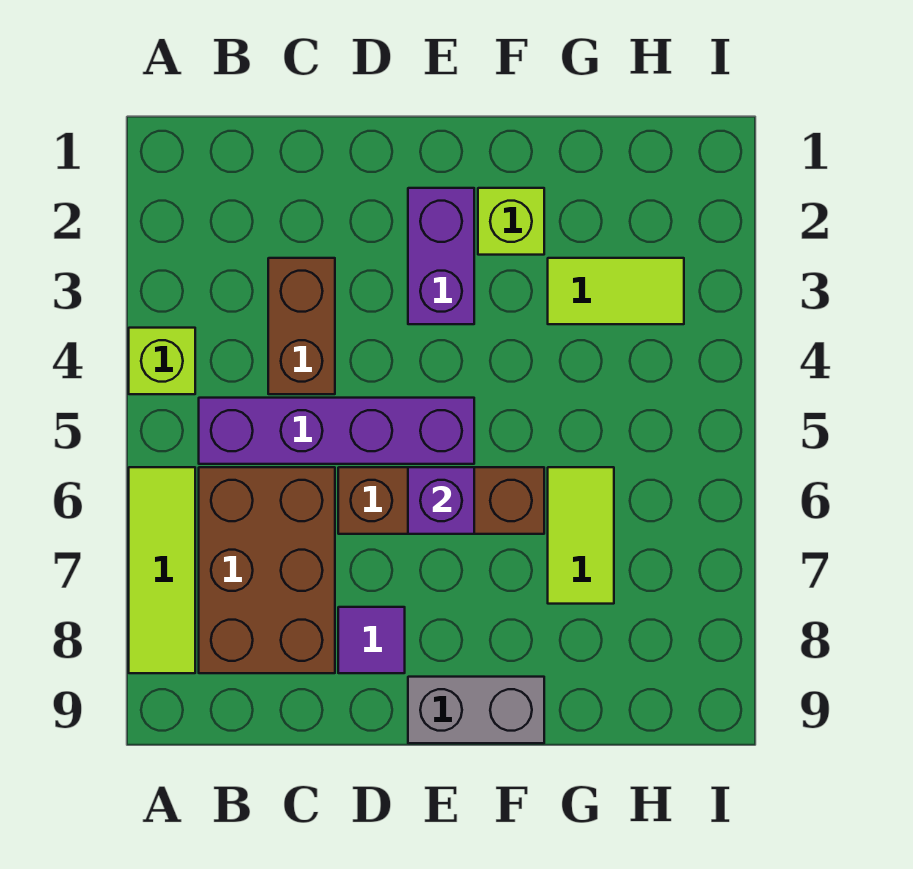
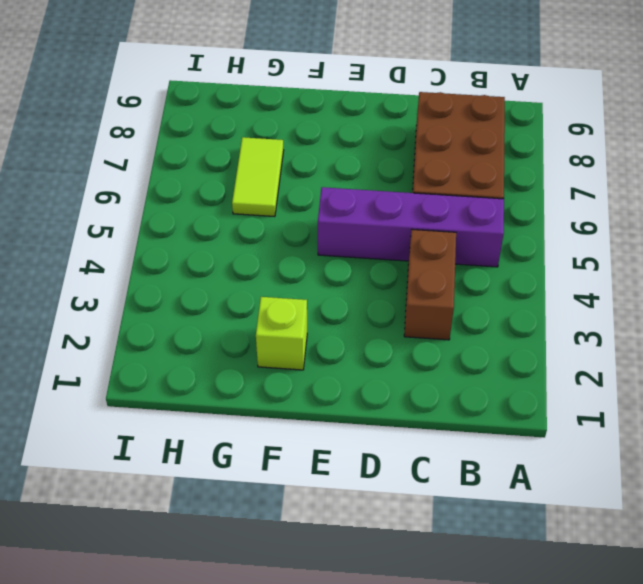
none -> lime 1x1 brick [129,328,195,394]
none -> lime 1x3 tile [129,467,195,673]
none -> brown 1x3 brick [338,467,544,534]

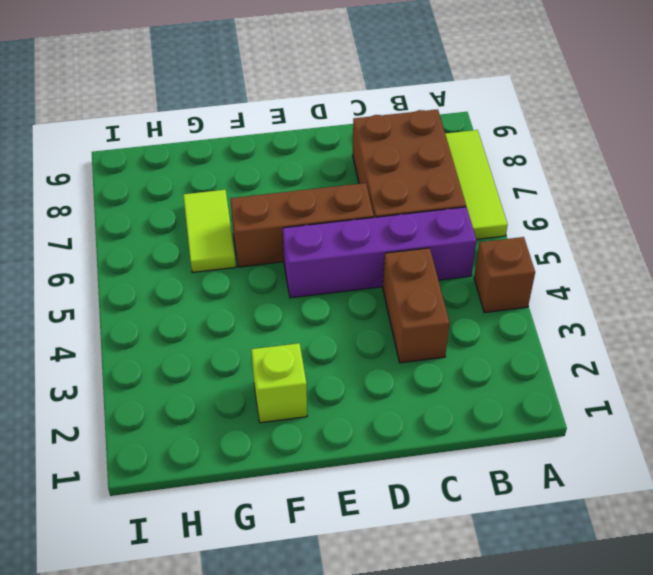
brown 1x1 brick [474,237,535,313] -> lime 1x1 brick [129,328,195,394]
none -> purple 1x1 tile [338,607,405,673]
none -> purple 1x2 brick [408,188,474,324]
none -> grey 1x2 brick [408,677,544,743]

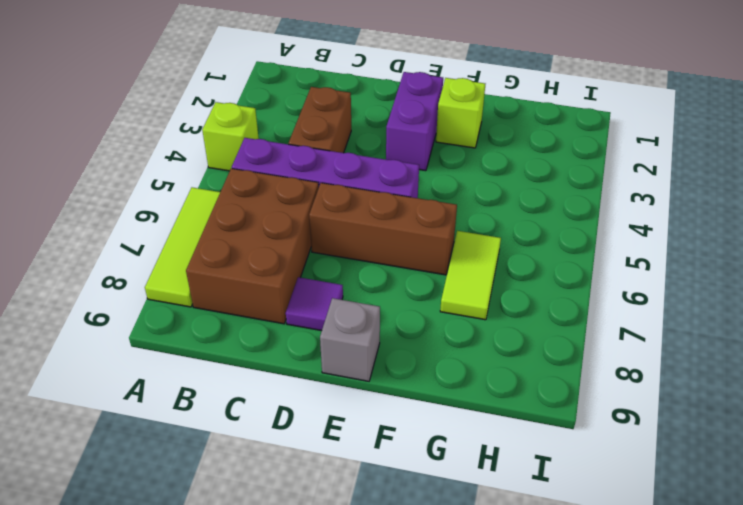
grey 1x1 brick [320,298,380,381] -> grey 1x2 brick [408,677,544,743]
none -> lime 1x2 tile [548,258,684,324]
none -> purple 1x1 brick [408,467,474,534]

